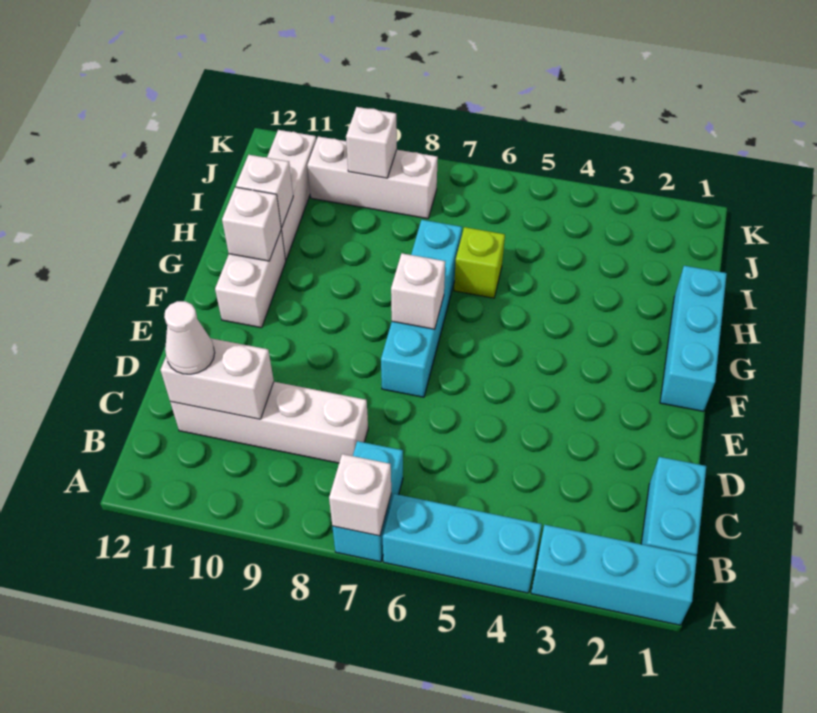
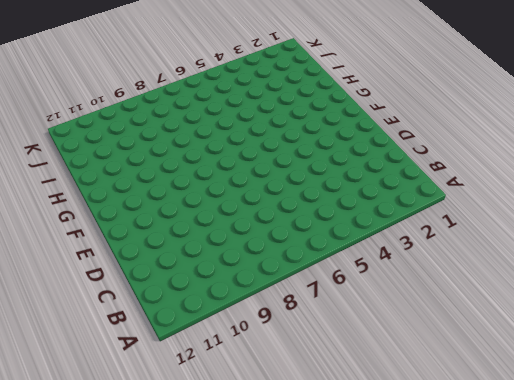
none -> cyan 1x3 brick [531,525,697,625]
none -> cyan 1x3 brick [383,494,542,593]
none -> cyan 1x2 brick [332,441,403,562]

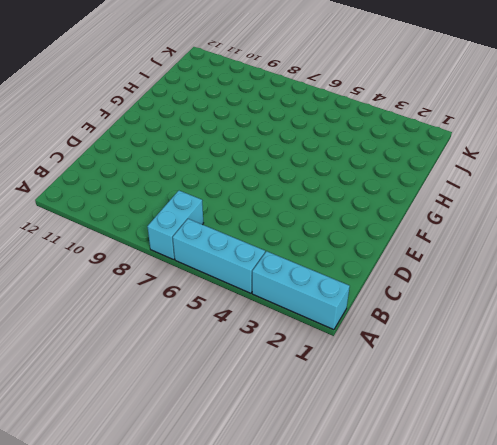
none -> cyan 1x2 brick [641,457,706,555]
none -> white 1x4 brick [170,382,368,463]
none -> cyan 1x4 brick [381,220,462,397]

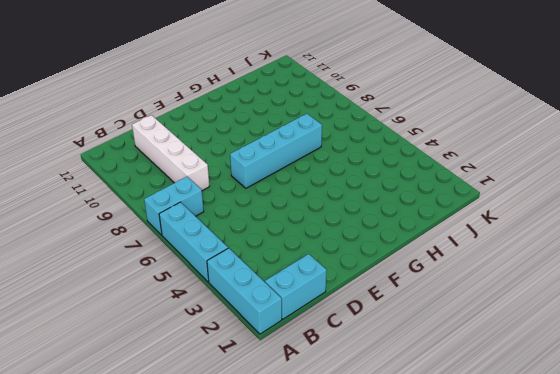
none -> cyan 1x3 brick [660,266,727,411]
none -> white 1x2 brick [215,231,286,328]
none -> lime 1x1 brick [454,227,505,298]

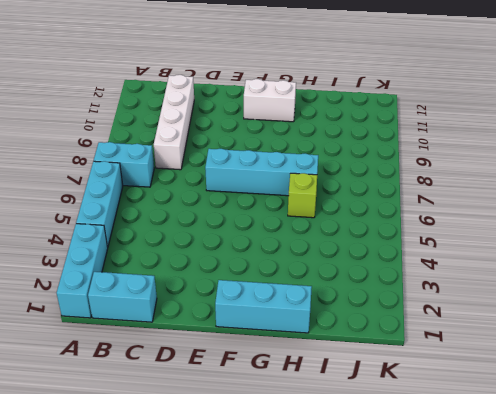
none -> white 1x3 brick [267,130,316,260]
none -> white 1x3 brick [307,136,438,219]
none -> white 1x1 brick [329,454,391,536]

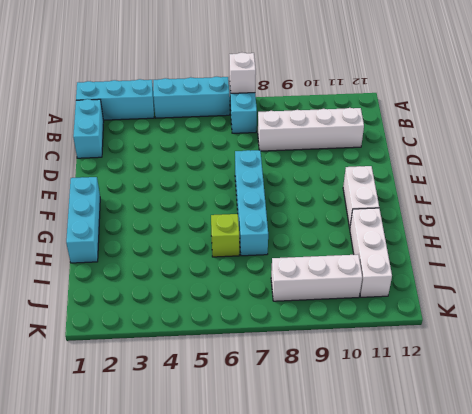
none -> white 1x2 brick [161,338,274,419]
none -> white 1x1 brick [391,253,445,329]
none -> white 1x1 brick [222,187,281,261]

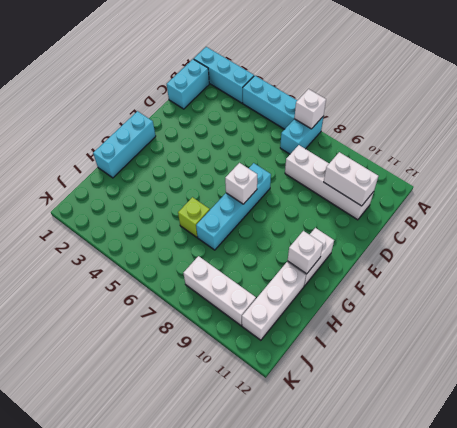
none -> white 1x1 brick [236,155,293,228]
none -> white 1x1 brick [346,107,397,178]
none -> white 1x1 cone [164,301,215,374]

